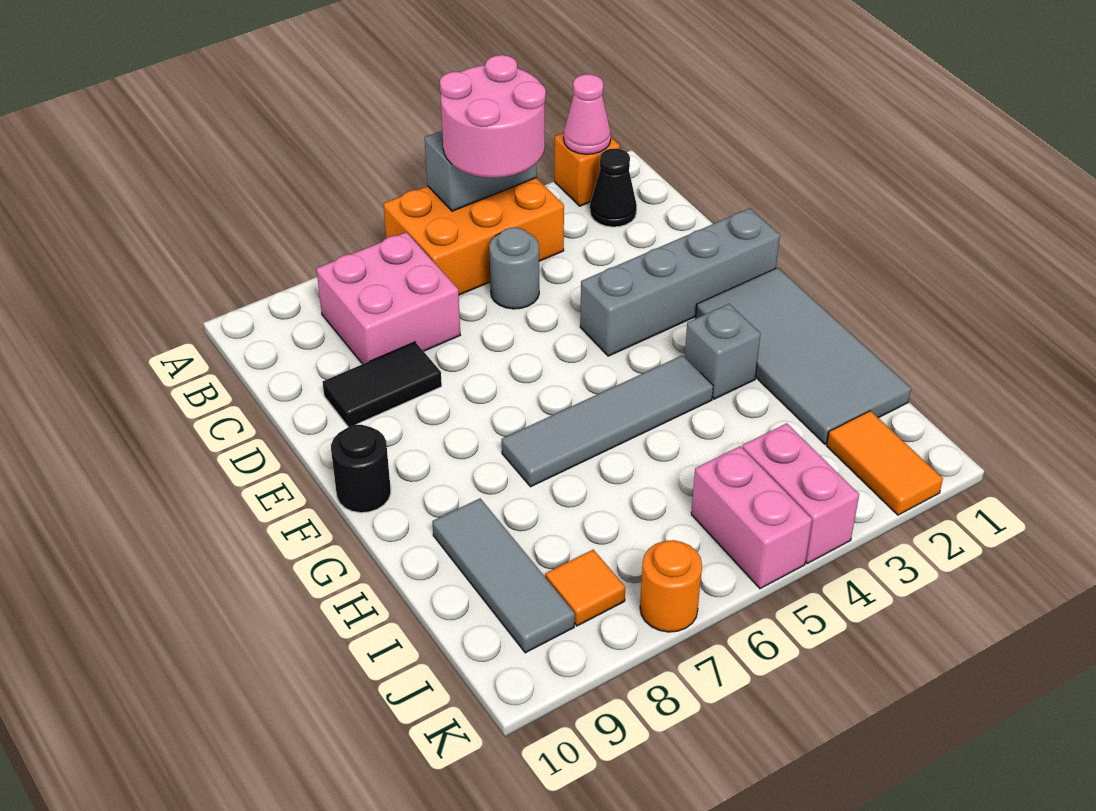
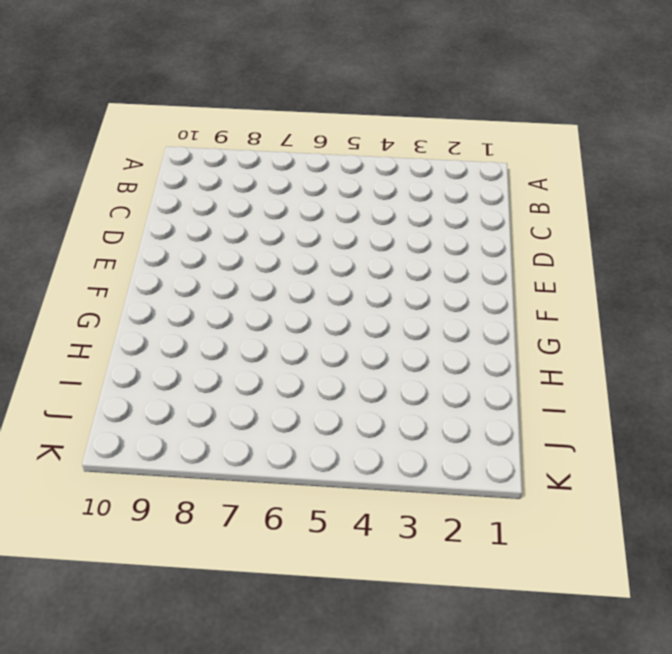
none -> orange 1x1 brick [555,133,620,206]
none -> orange 2x3 brick [383,178,564,295]
none -> black 1x1 cone [590,149,637,227]

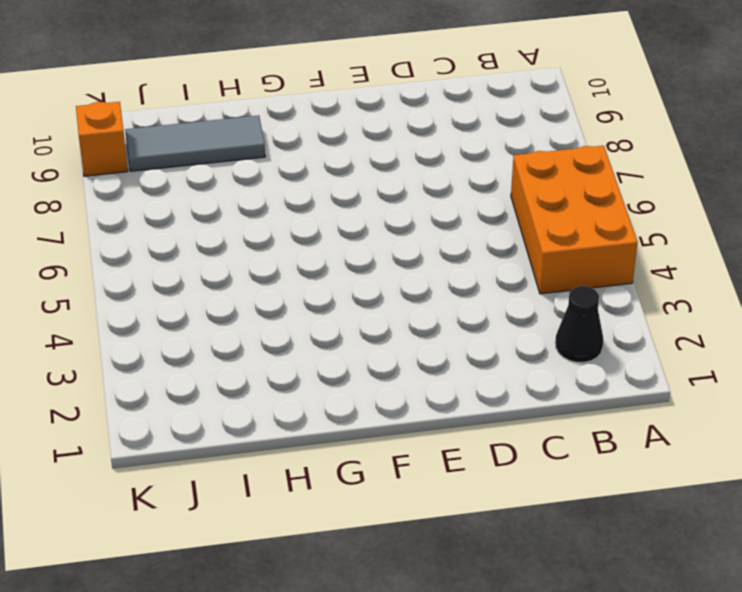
orange 1x1 brick [76,102,128,176] -> orange 1x1 brick moved to [555,133,620,206]
none -> pink 2x2 brick [316,232,460,364]
none -> grey 1x1 round brick [489,228,539,309]
none -> black 1x2 tile [323,342,442,427]

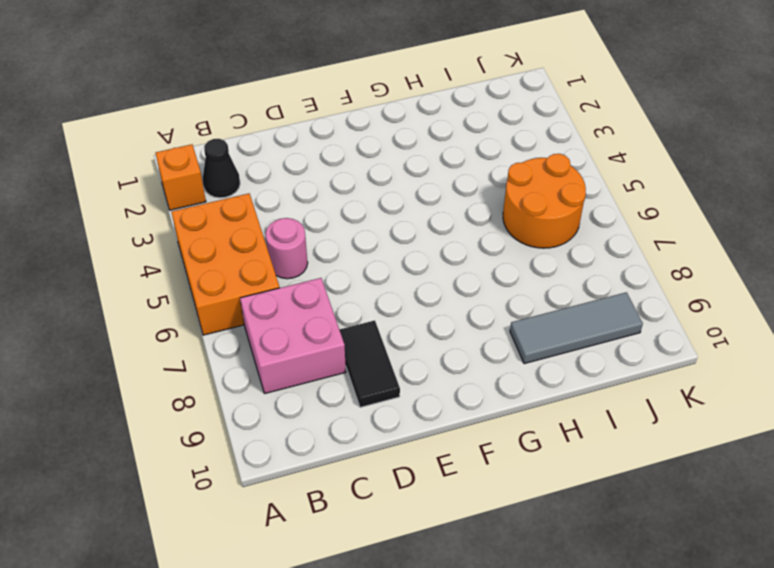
pink 1x1 round brick [266,218,308,279] -> grey 1x1 round brick [489,228,539,309]
orange 2x2 round brick [503,154,586,248] -> pink 1x2 brick [691,446,812,589]
none -> grey 1x4 brick [580,208,780,356]
none -> grey 2x4 tile [696,268,911,444]
none -> black 1x1 round brick [331,425,391,513]

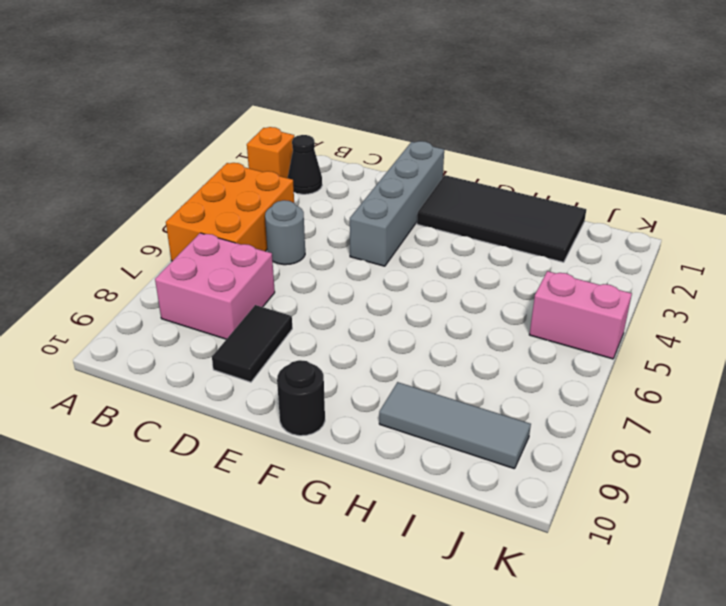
black 2x4 tile [417,175,586,262] -> grey 2x4 tile [696,268,911,444]
none -> grey 1x1 brick [685,304,760,399]
none -> grey 1x4 tile [502,355,713,487]
none -> orange 1x2 tile [827,411,943,515]

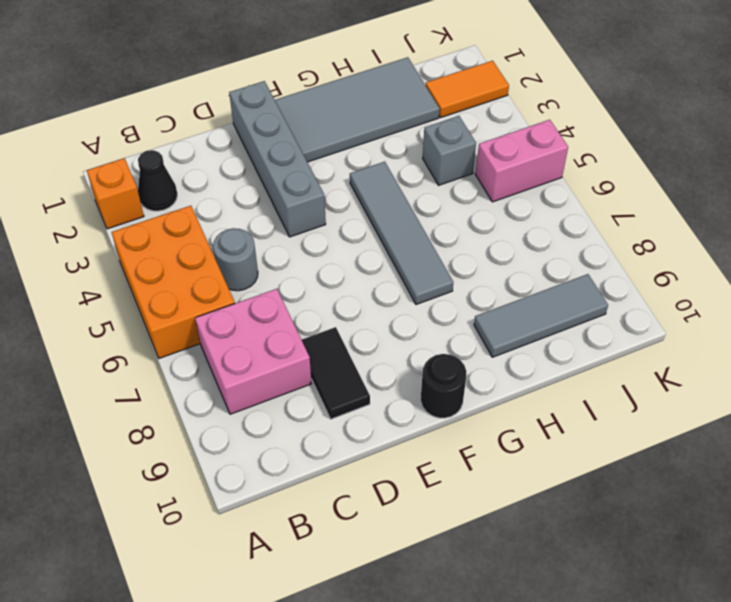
grey 1x1 brick [423,116,476,185] -> grey 1x1 brick moved to [685,304,760,399]
none -> pink 1x2 brick [742,423,859,564]
none -> orange 1x1 tile [545,550,625,626]
none -> orange 1x1 round brick [640,540,702,632]

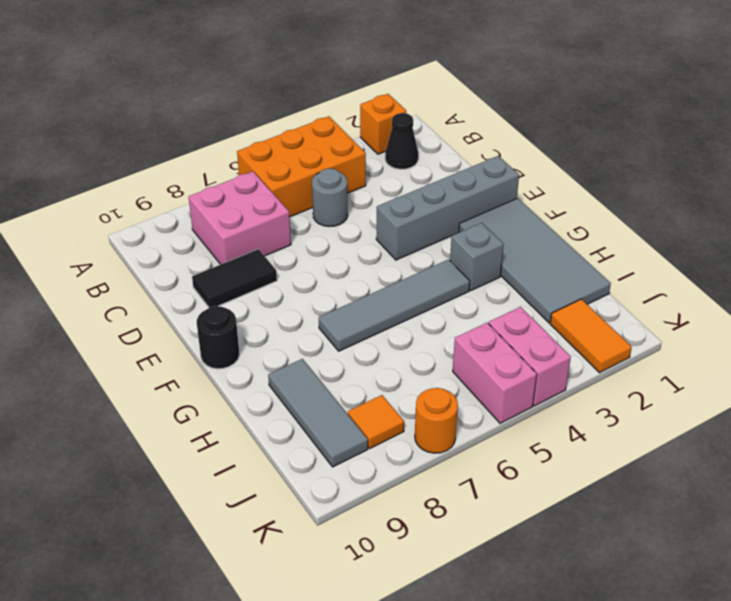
none -> pink 1x1 cone [564,74,611,154]
none -> grey 1x2 brick [425,131,537,211]
none -> pink 2x2 round brick [440,55,546,178]

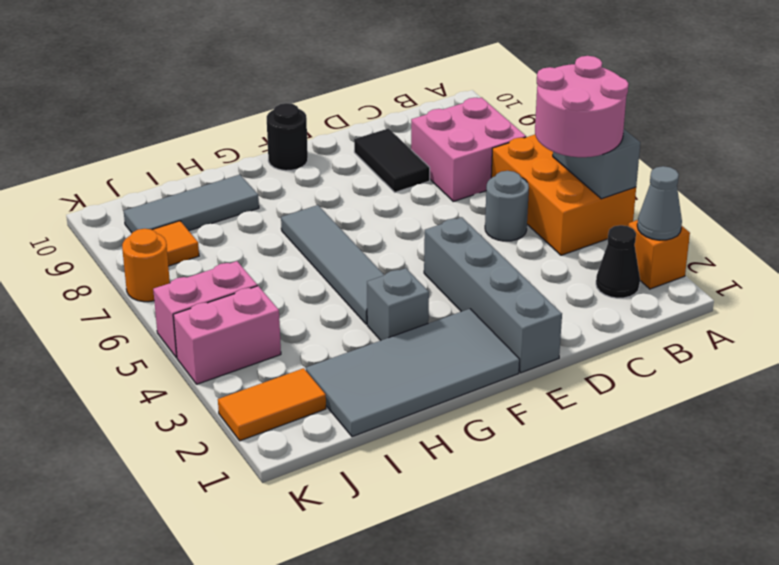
grey 1x1 cone [637,166,682,240] -> pink 1x1 cone [564,74,611,154]

